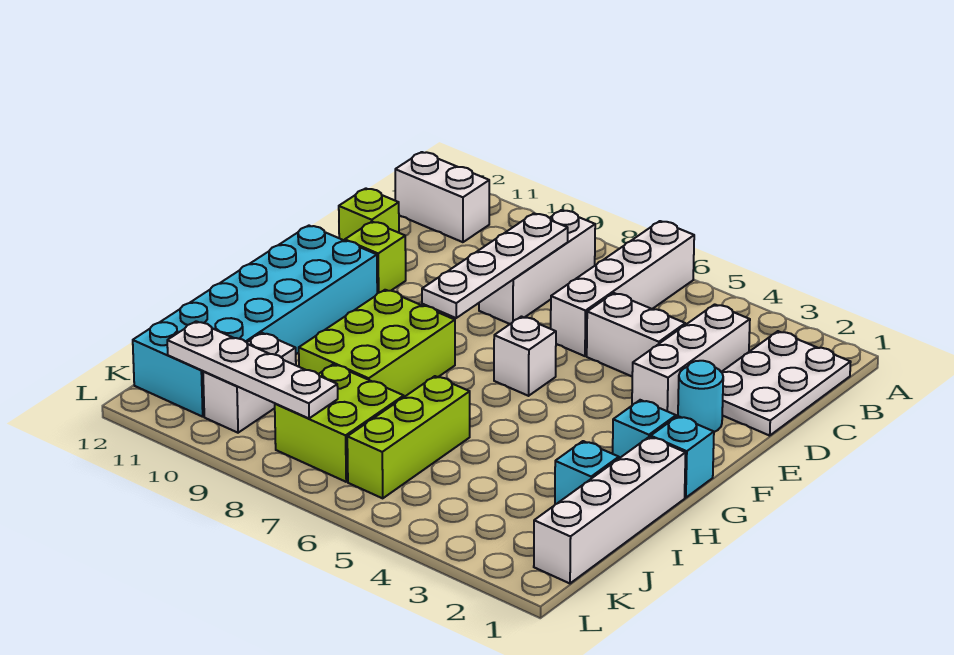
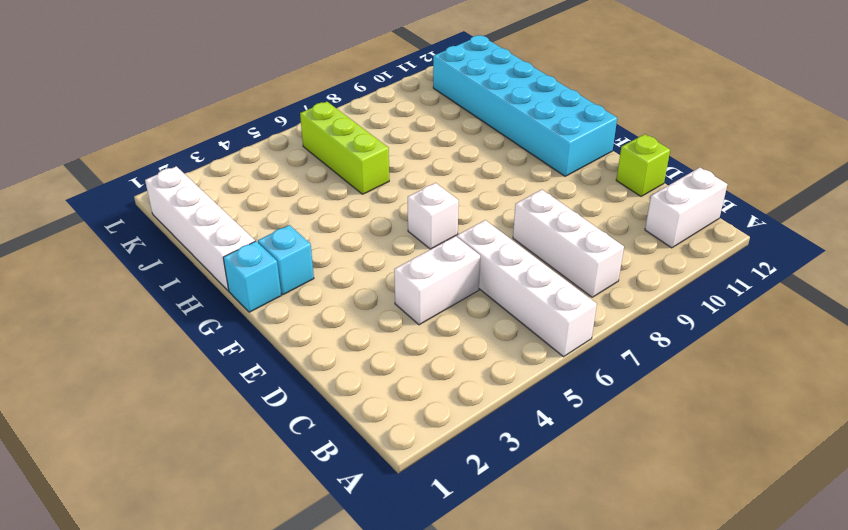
none -> white 2x3 plate [722,331,851,436]
none -> white 1x3 brick [632,304,750,417]
none -> cyan 1x1 round brick [678,361,723,432]

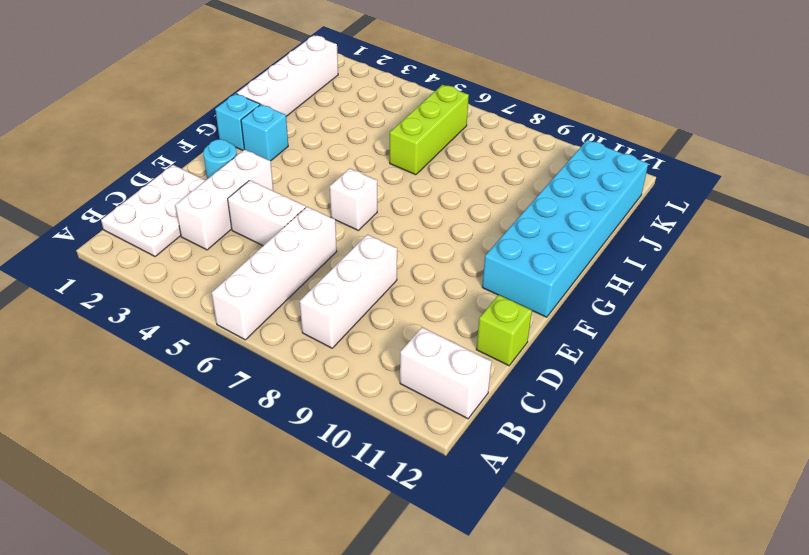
none -> lime 1x1 brick [345,222,406,293]
none -> lime 2x3 brick [299,290,455,397]
none -> cyan 1x1 brick [555,441,619,504]

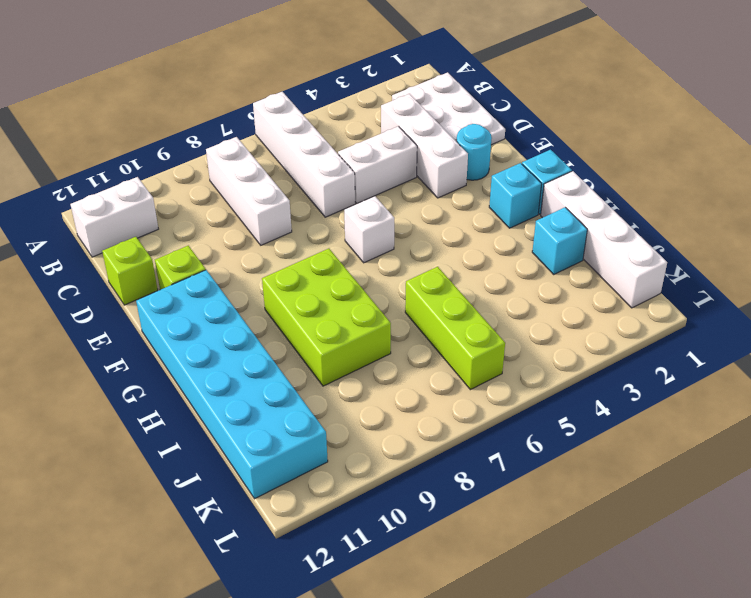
none -> lime 2x2 brick [275,364,404,482]
none -> white 1x2 brick [203,333,296,433]
none -> white 1x4 plate [422,213,568,318]

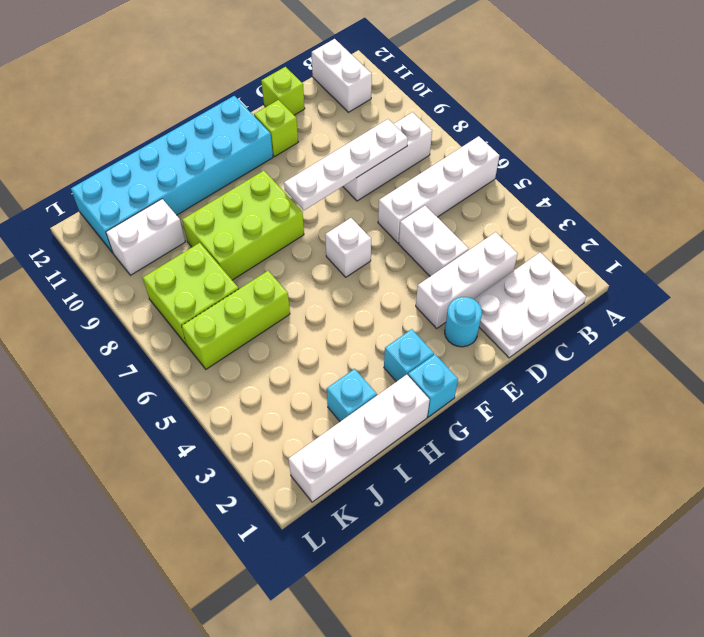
none -> white 1x4 plate [167,321,338,418]

